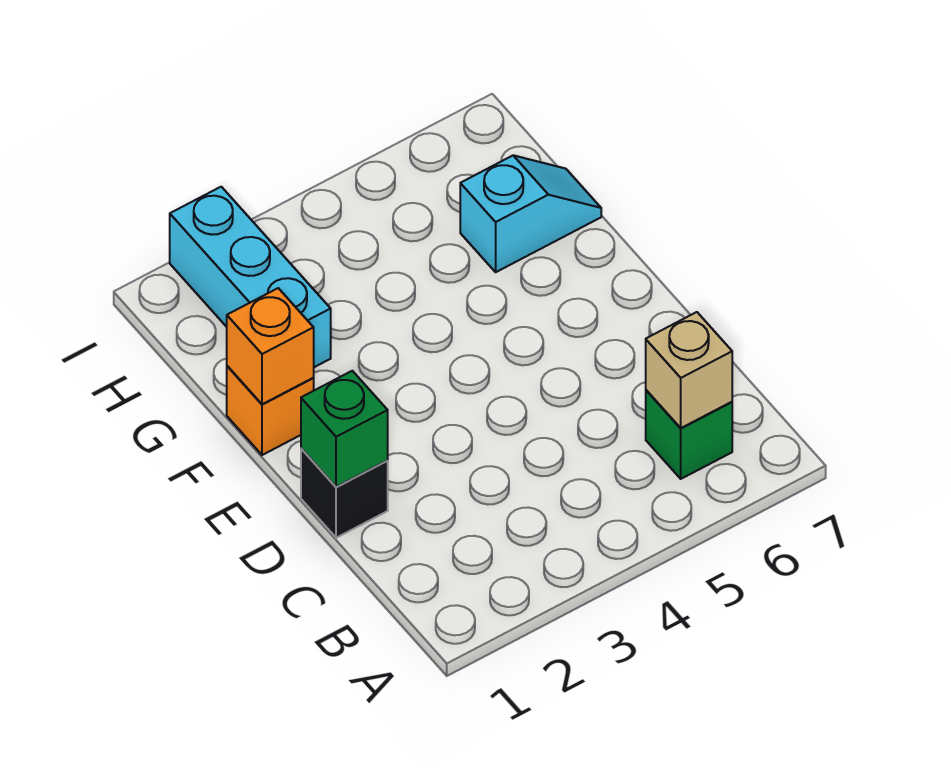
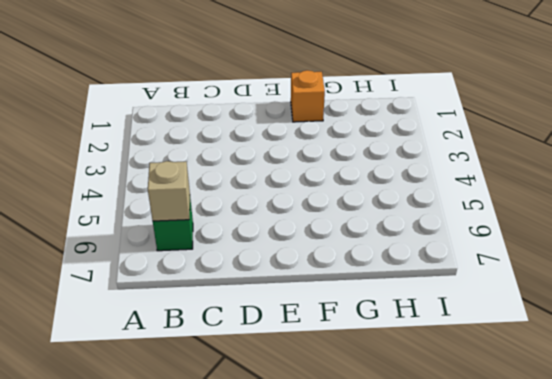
none -> black 1x1 brick [301,449,388,538]
none -> cyan 1x3 brick [170,187,331,367]

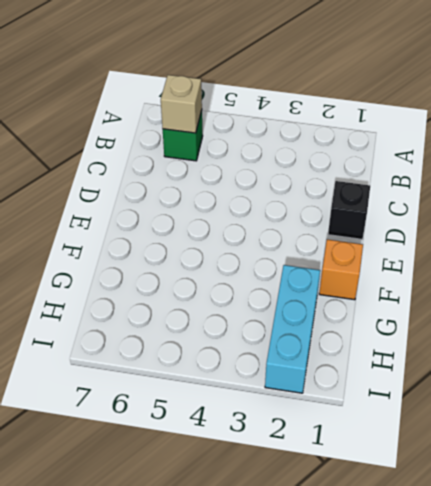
none -> cyan 1x2 slope [460,155,601,272]
none -> green 1x1 brick [301,371,388,487]

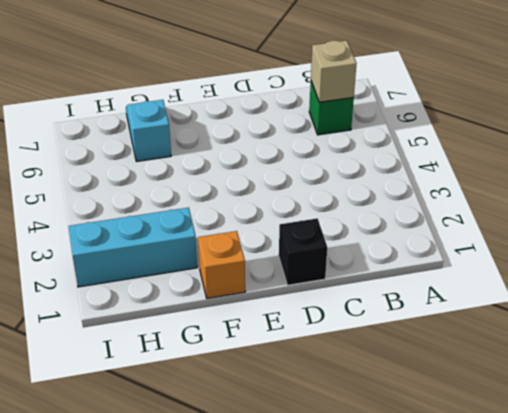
none -> green 1x1 brick [301,371,388,487]
none -> orange 1x1 brick [227,288,314,404]

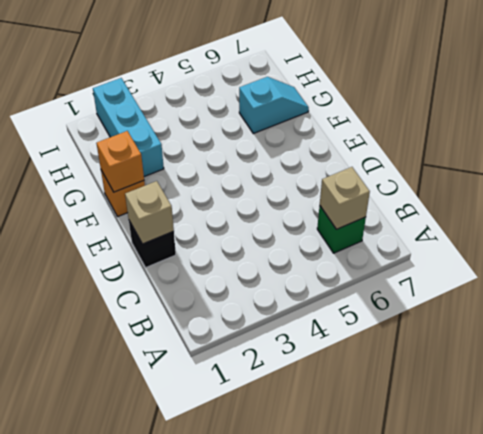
tan 1x1 brick [125,181,174,244] -> green 1x1 brick [301,371,388,487]

